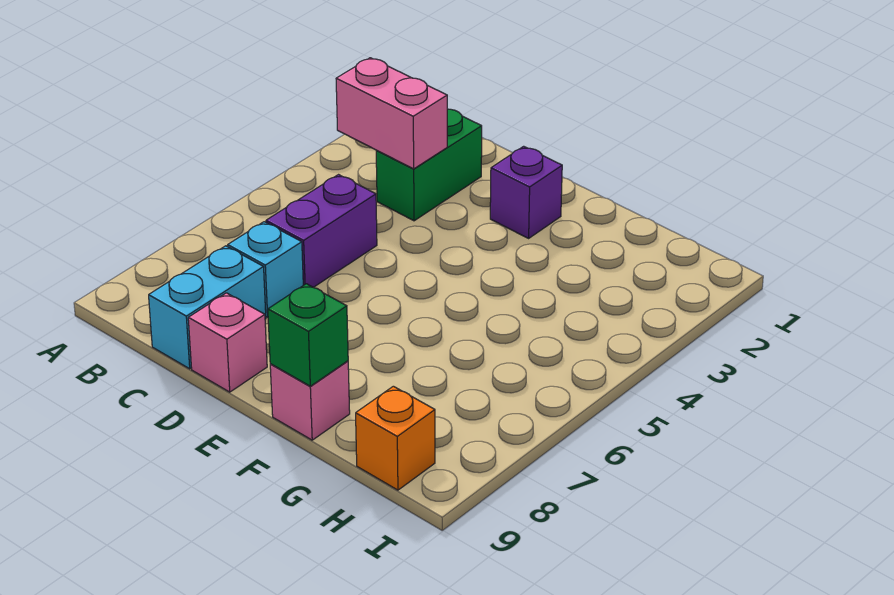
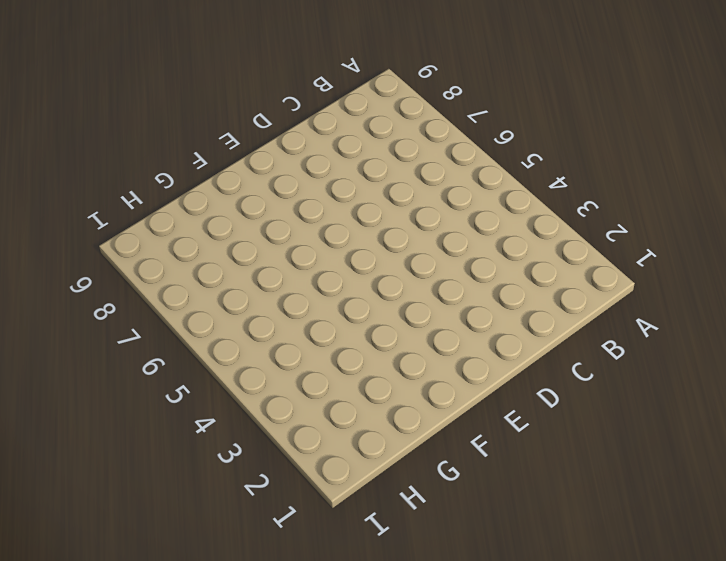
none -> green 1x2 brick [376,109,482,221]
none -> purple 1x2 brick [266,175,377,287]

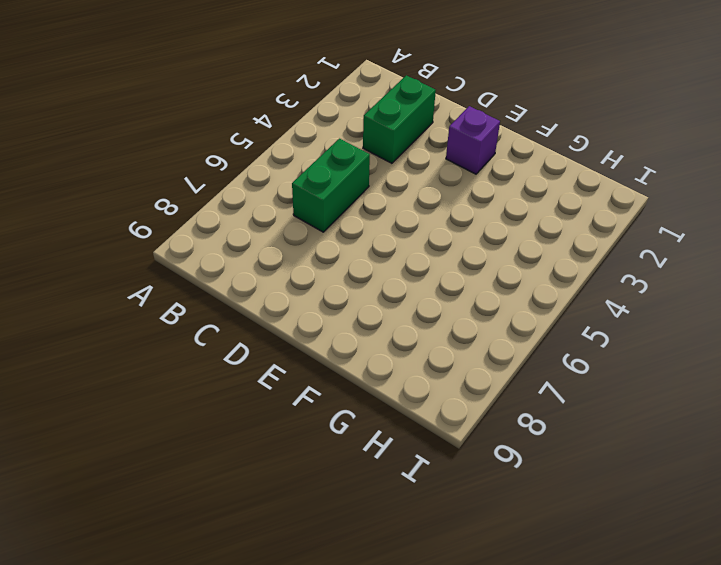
green 1x2 brick [292,138,370,232] -> purple 1x2 brick [266,175,377,287]
none -> cyan 1x1 brick [228,222,303,317]
none -> cyan 1x2 brick [149,246,266,369]

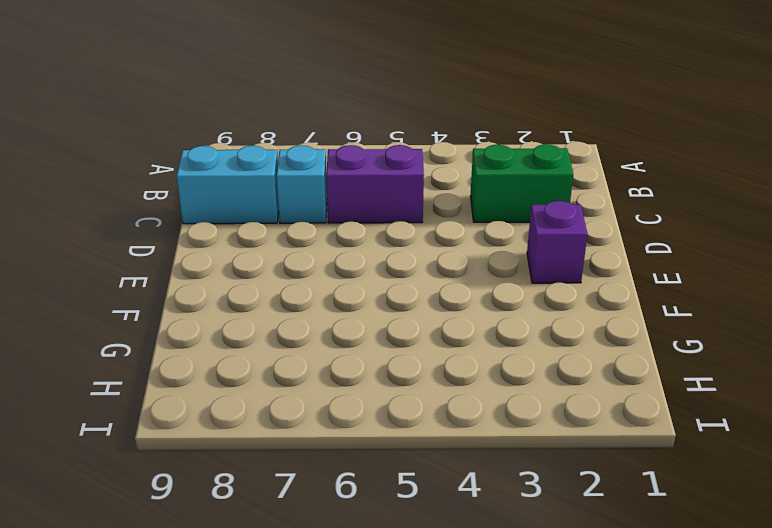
none -> pink 1x1 brick [188,293,267,392]
none -> pink 1x1 brick [270,361,350,440]

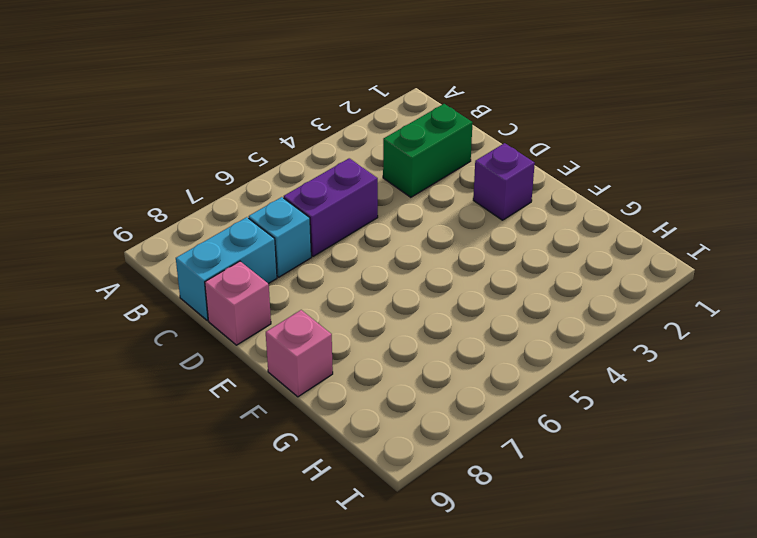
none -> orange 1x1 brick [356,386,435,490]
none -> pink 1x2 brick [336,58,447,169]

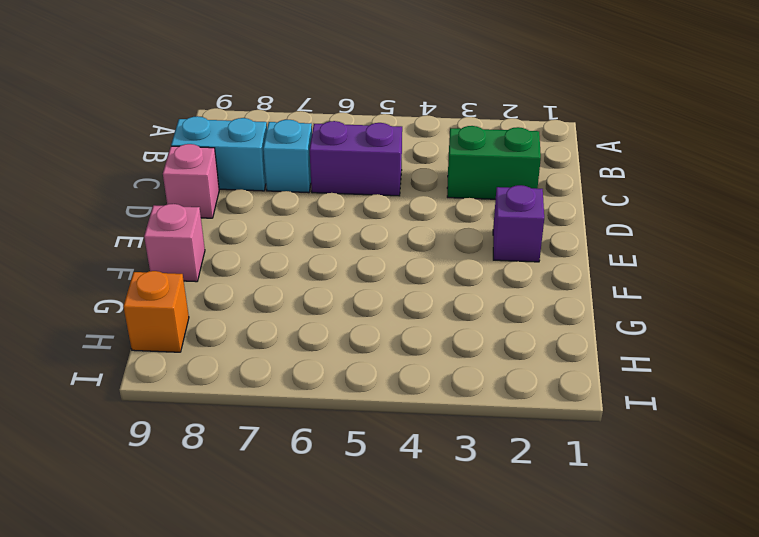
none -> pink 1x2 brick [336,58,447,169]
none -> green 1x1 brick [268,284,348,386]

